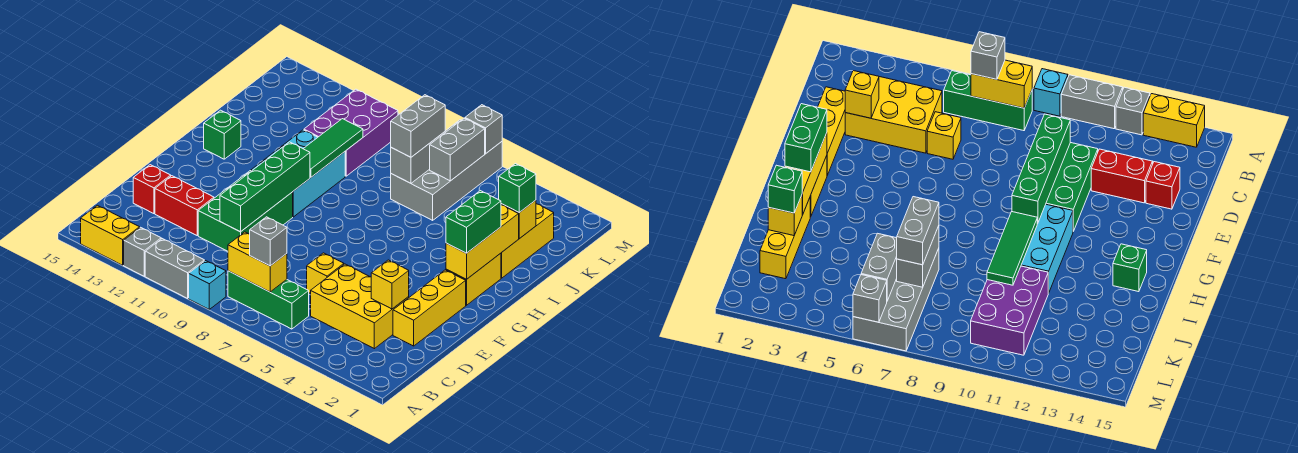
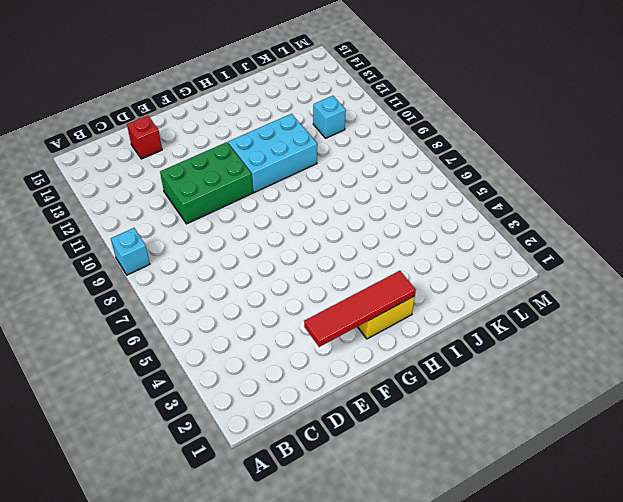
red 1x4 tile [304,271,416,347] -> yellow 1x3 brick [446,205,519,279]
cyan 1x1 brick [313,96,346,138] -> purple 2x3 brick [304,89,398,176]
none -> grey 1x2 brick [145,239,204,298]
none -> grey 1x1 brick [124,227,161,276]
none -> yellow 1x2 brick [81,205,140,265]
none -> green 1x3 brick [228,271,309,329]

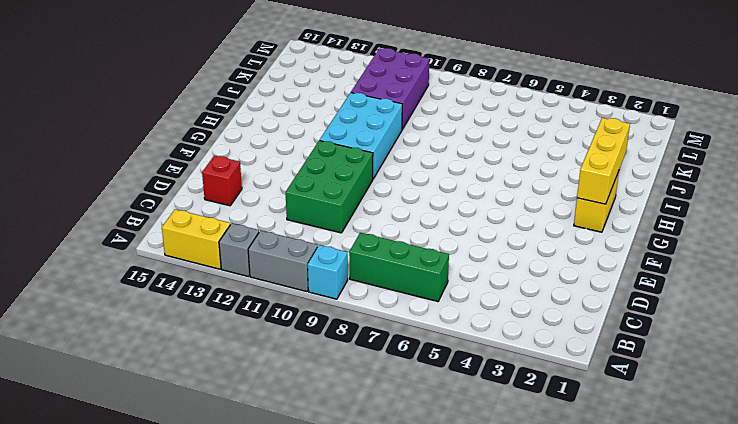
none -> yellow 2x3 brick [311,264,409,349]
none -> yellow 1x3 brick [393,270,466,346]
none -> yellow 1x1 brick [307,253,344,294]
none -> red 1x2 brick [155,176,214,235]

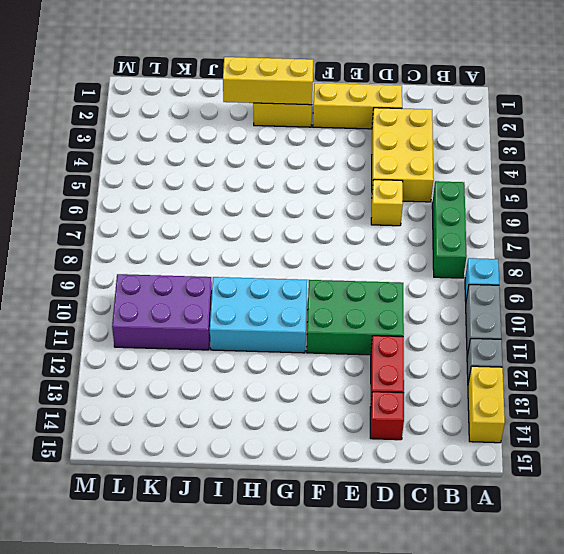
none -> green 1x1 brick [204,110,241,159]
none -> yellow 1x3 brick [501,204,554,278]
none -> grey 2x4 brick [391,120,502,220]
none -> yellow 1x2 brick [228,232,287,292]

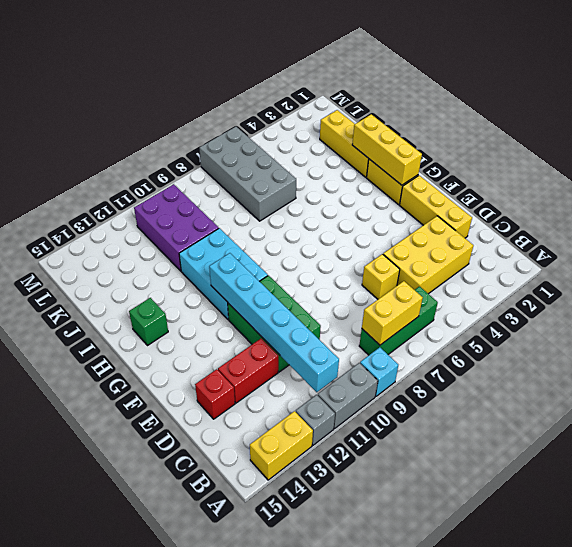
cyan 1x6 brick [209,253,339,392] -> none
none -> yellow 1x1 brick [371,260,409,309]
none -> green 1x4 brick [220,142,310,232]
none -> green 1x3 tile [303,119,363,177]
none -> yellow 1x1 brick [501,200,536,239]

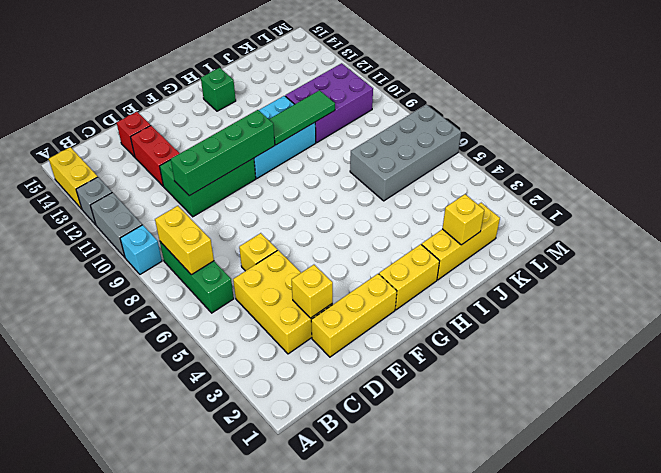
none -> yellow 1x3 brick [446,205,519,279]
none -> grey 1x2 brick [391,132,445,183]
none -> grey 1x2 brick [430,118,485,181]
none -> grey 1x1 brick [465,105,502,154]

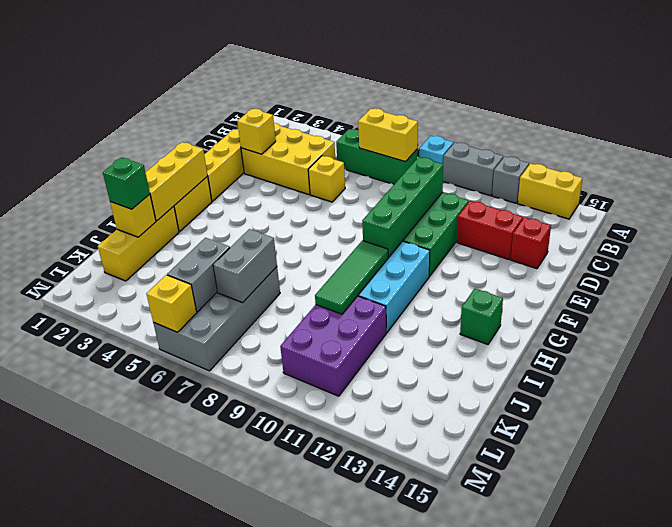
yellow 1x1 brick [147,275,197,332] -> grey 1x1 brick [465,105,502,154]
none -> grey 1x1 brick [250,217,287,266]
none -> green 1x2 brick [446,191,501,253]
none -> grey 1x2 brick [391,95,445,157]

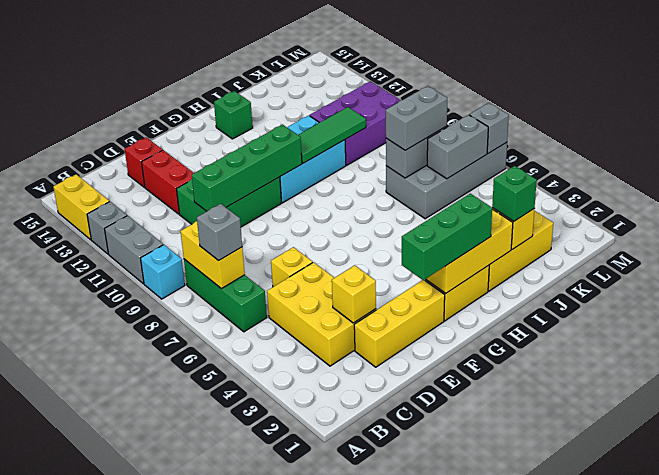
green 1x3 brick [402,194,492,280] -> green 1x2 brick [446,191,501,253]

